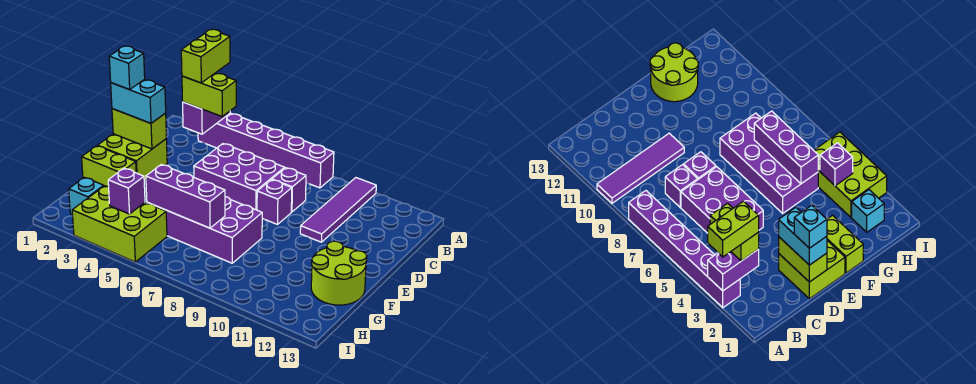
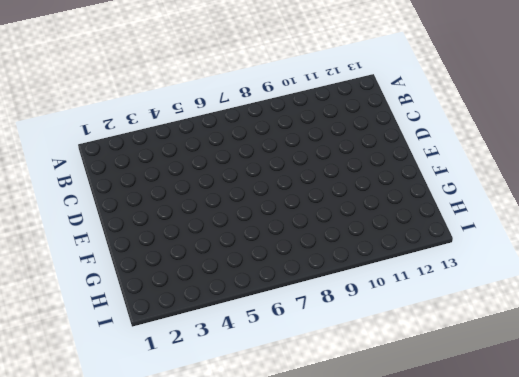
none -> purple 1x6 brick [198,113,334,188]
none -> purple 1x4 tile [300,178,376,242]
none -> purple 2x3 brick [194,144,285,210]

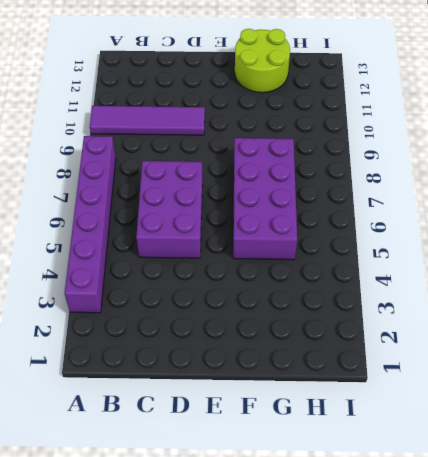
none -> purple 1x1 brick [272,168,306,212]
none -> lime 2x2 brick [98,134,167,181]
none -> purple 1x1 brick [257,180,292,224]

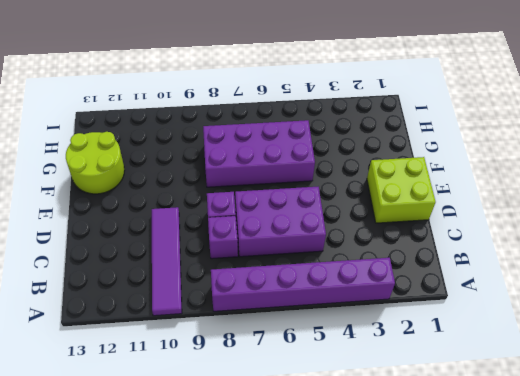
none -> lime 1x2 brick [82,146,136,187]
none -> cyan 1x1 brick [69,177,104,215]
none -> lime 2x3 brick [72,186,167,262]

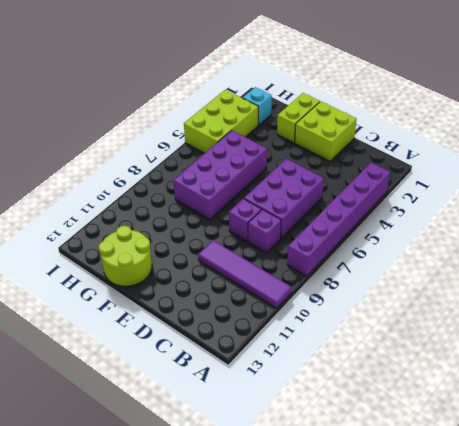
none -> purple 1x2 brick [183,102,230,134]
none -> lime 1x2 brick [112,109,166,149]
none -> purple 1x3 brick [146,165,225,228]

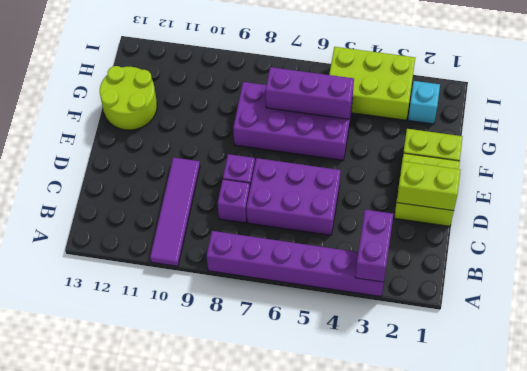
none -> purple 1x1 brick [108,168,145,214]
none -> lime 1x2 brick [182,73,236,116]
none -> cyan 1x2 brick [111,79,166,123]

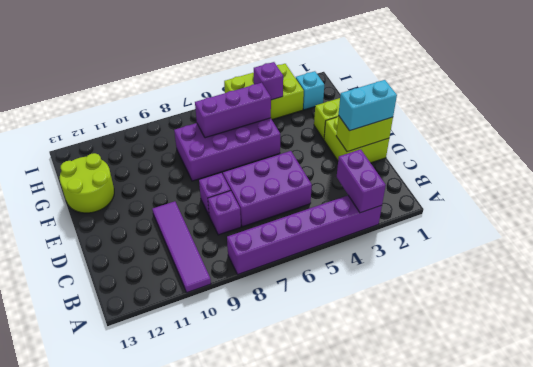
none -> lime 1x2 brick [182,73,236,116]
none -> lime 1x2 brick [181,29,230,83]
none -> cyan 1x1 brick [109,46,145,90]

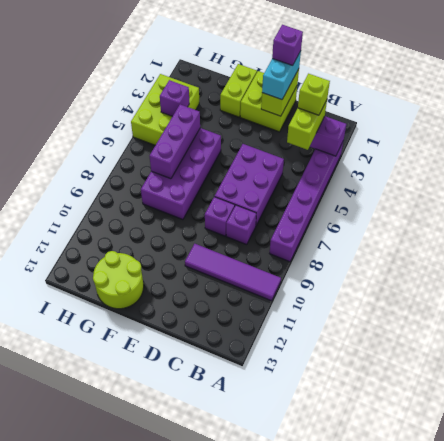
lime 1x1 brick [298,74,330,115] -> lime 1x2 brick [181,29,230,83]
purple 1x1 brick [272,25,303,66] -> cyan 1x1 brick [109,46,145,90]
none -> cyan 1x1 brick [69,177,104,215]

